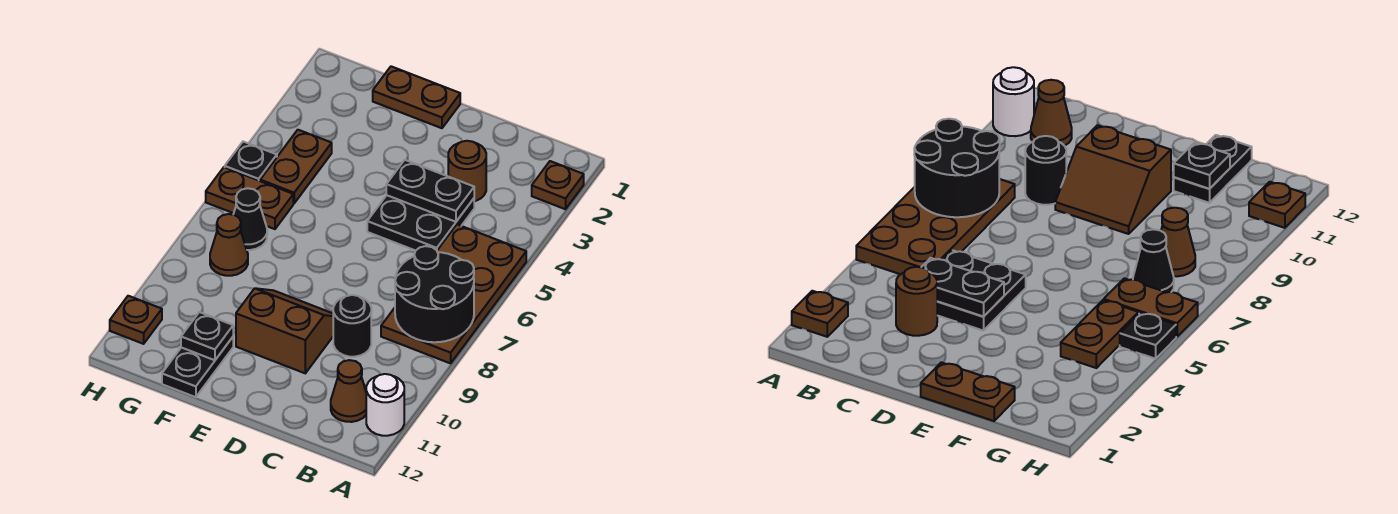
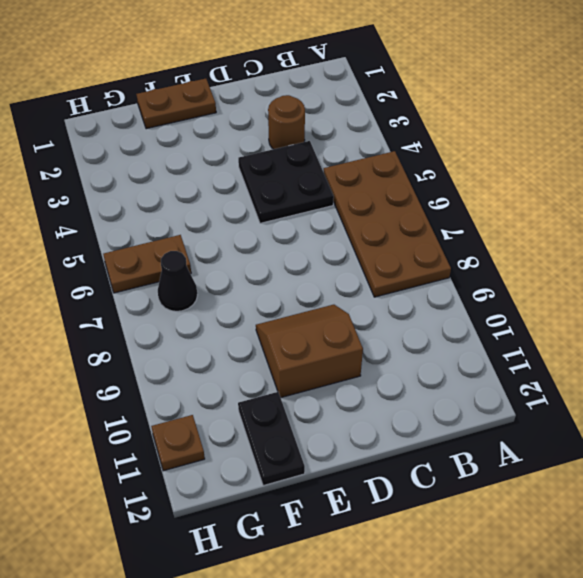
none -> brown 1x1 plate [532,161,584,209]
none -> white 1x1 round brick [366,374,404,436]
none -> brown 1x1 cone [331,360,366,422]

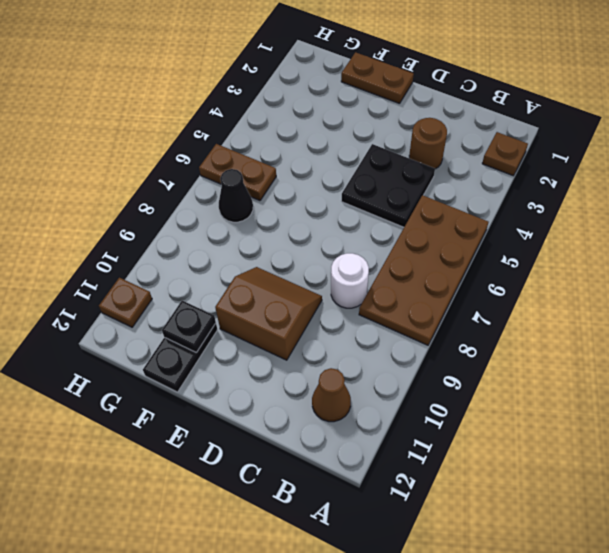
white 1x1 round brick [331,253,369,308] -> white 1x1 round brick moved to [366,374,404,436]
none -> black 1x1 round brick [333,295,371,357]
none -> brown 1x2 plate [260,130,332,203]
none -> brown 1x1 cone [210,214,248,276]

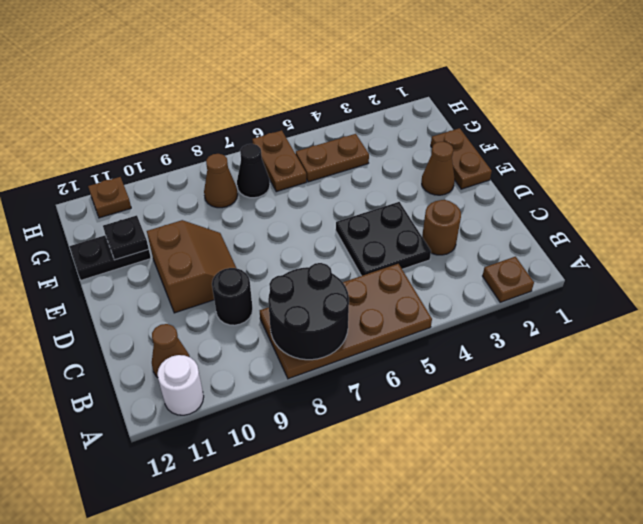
brown 1x1 cone [422,142,455,195] -> none
none -> black 1x1 plate [225,142,277,181]
none -> black 1x2 plate [386,160,474,222]

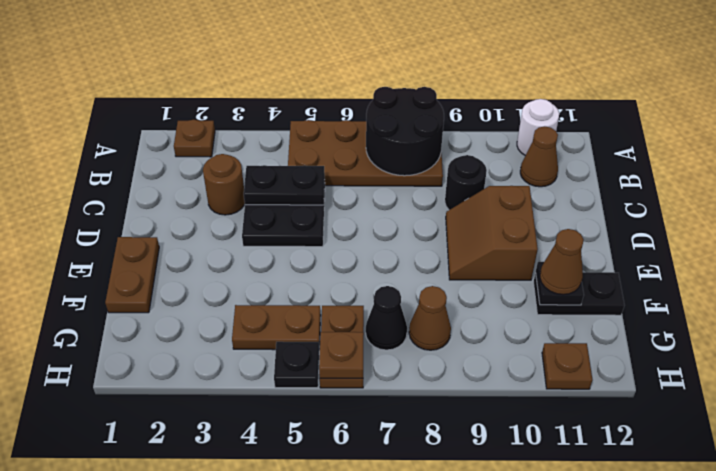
black 1x2 plate [244,165,325,205] -> black 1x2 plate turned to [386,160,474,222]
brown 1x1 cone [540,229,584,295] -> none
brown 1x1 plate [319,332,364,378] -> none

